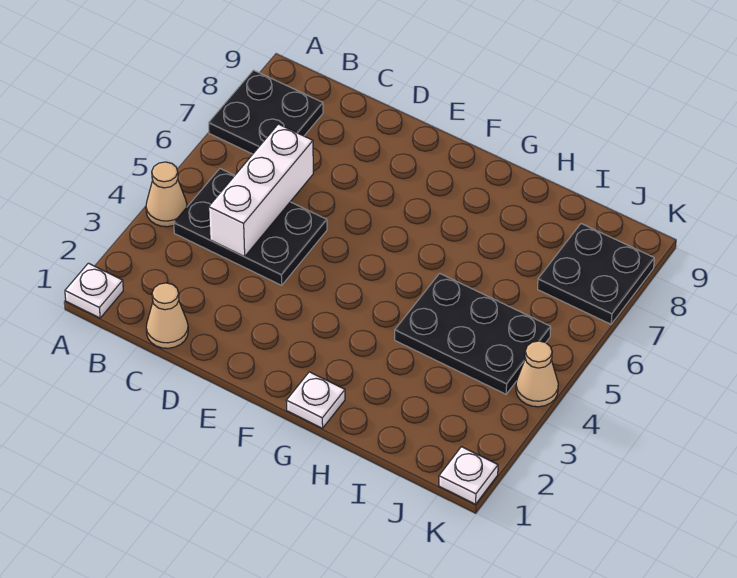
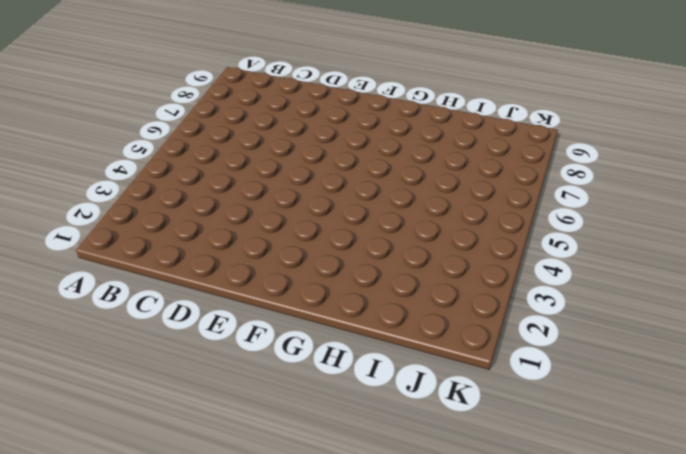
none -> white 1x1 plate [65,263,123,318]
none -> tan 1x1 cone [146,162,187,227]

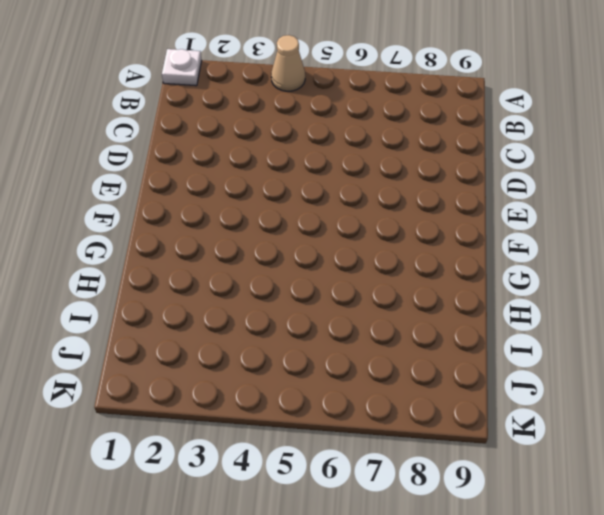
none -> black 2x2 plate [209,70,323,154]
none -> black 2x3 plate [174,169,327,285]

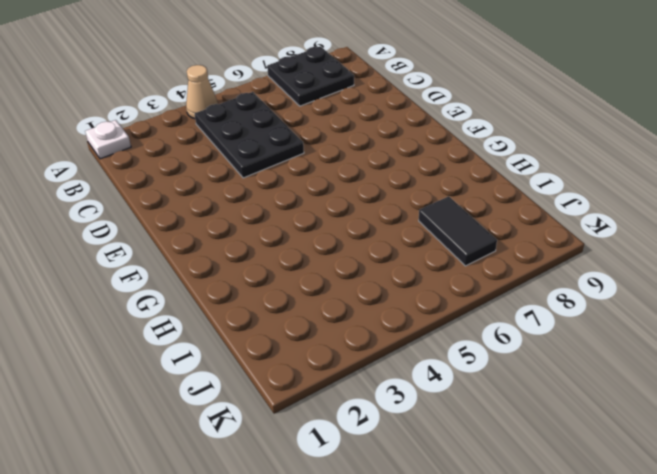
black 1x2 tile [419,196,497,266] -> black 2x2 plate [538,224,654,324]
none -> tan 1x1 cone [146,283,188,348]
none -> white 1x1 plate [286,372,345,428]

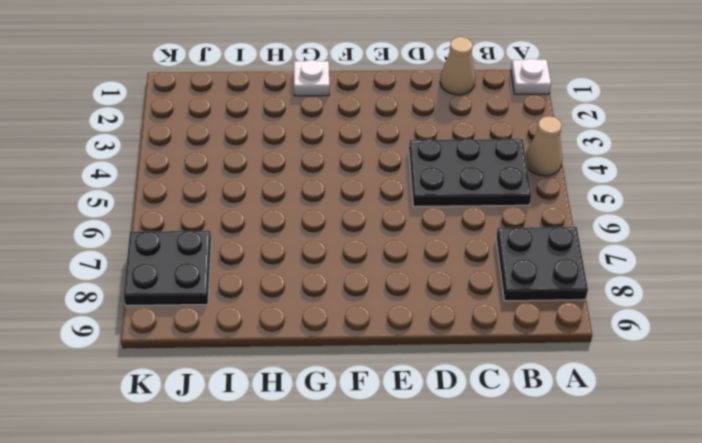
none -> black 2x3 plate [395,273,551,394]
none -> white 1x1 plate [439,447,498,504]

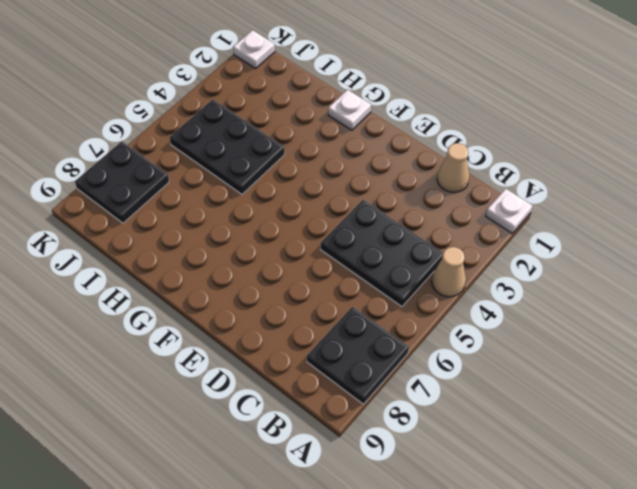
none -> tan 1x1 cone [516,341,558,407]
none -> white 1x3 brick [209,124,313,257]

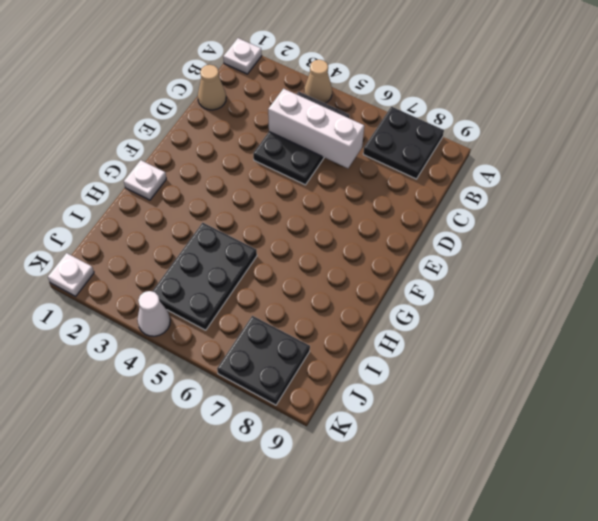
white 1x1 cone [137,291,170,336] -> tan 1x1 cone [516,341,558,407]

